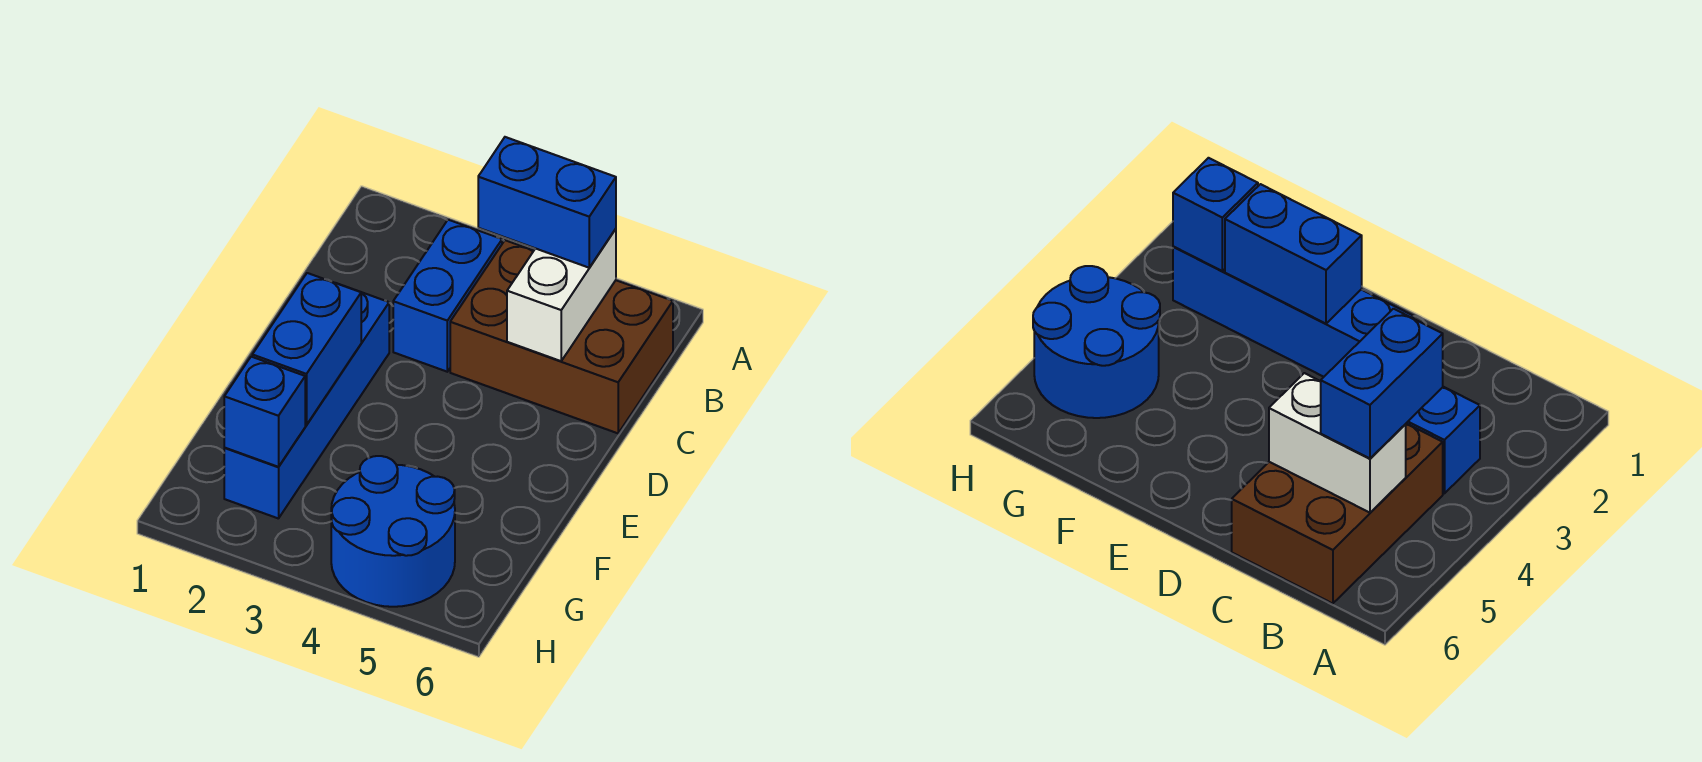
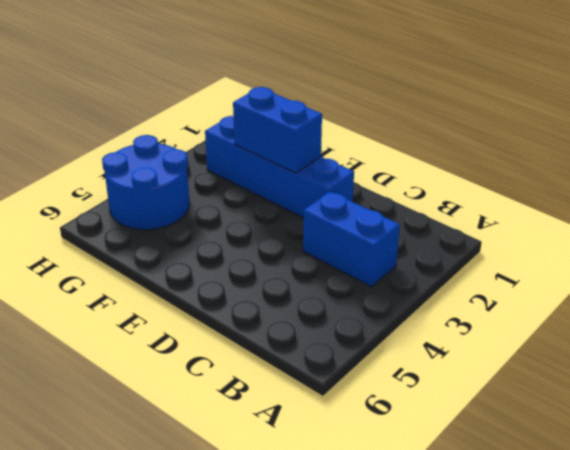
none -> brown 2x3 brick [450,240,673,433]
none -> white 1x2 brick [507,229,616,361]

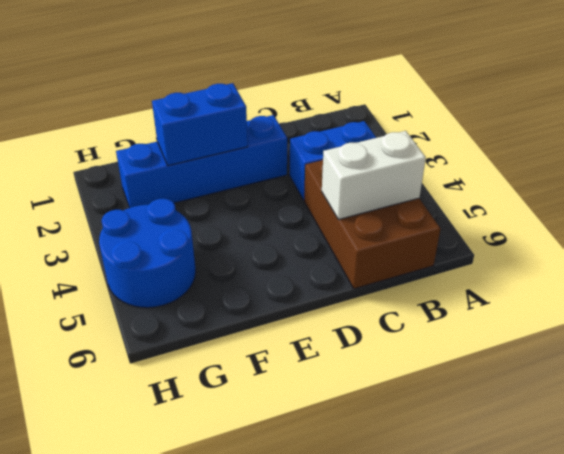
none -> blue 1x1 brick [224,357,305,467]
none -> blue 1x2 brick [478,137,616,268]

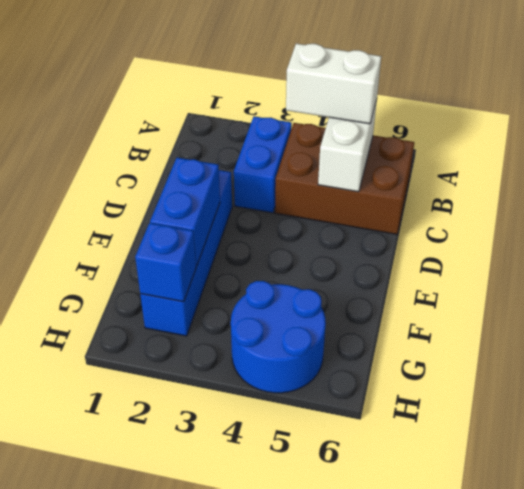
white 1x2 brick [286,44,381,124] -> blue 1x2 brick [478,137,616,268]

